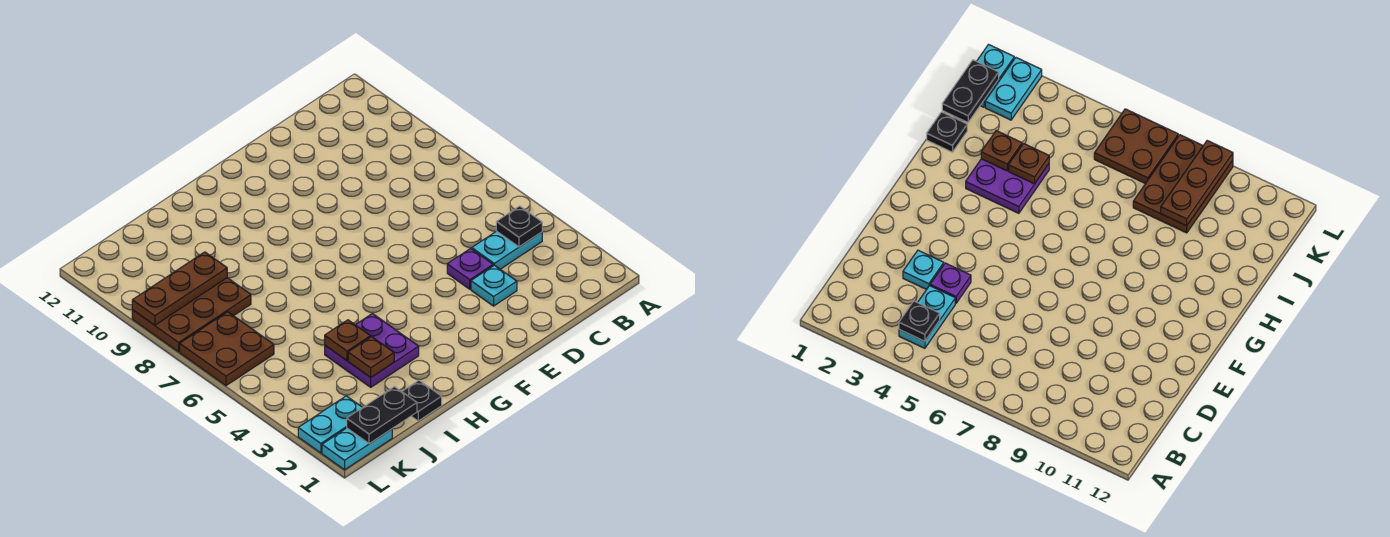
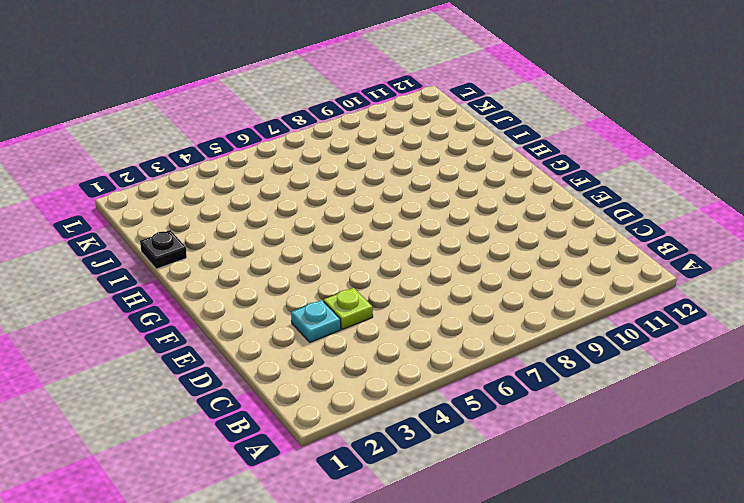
lime 1x1 plate [324,288,373,330] -> purple 1x1 plate [447,249,493,289]
none -> cyan 1x2 plate [472,231,542,269]
none -> purple 2x2 plate [325,314,419,387]
none -> brown 2x3 plate [132,278,251,352]

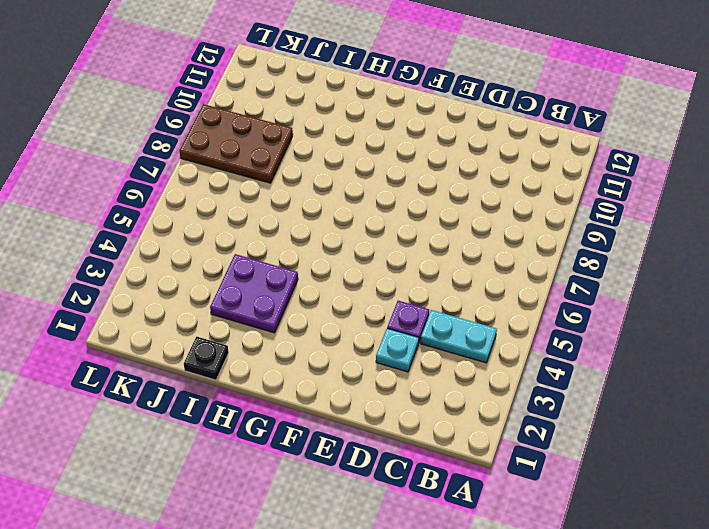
none -> cyan 1x2 plate [322,428,392,470]
none -> cyan 1x2 plate [298,396,363,453]
none -> brown 2x2 plate [180,312,274,386]

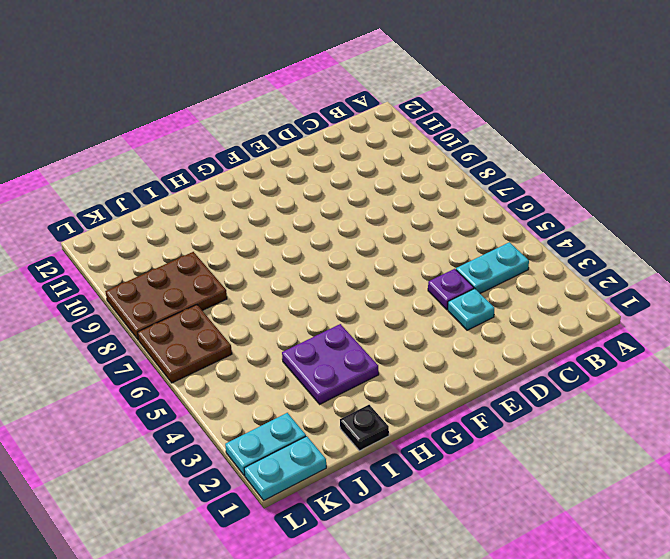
none -> black 1x1 plate [496,206,542,247]
none -> brown 1x1 plate [348,337,394,377]
none -> brown 1x1 plate [325,320,370,361]

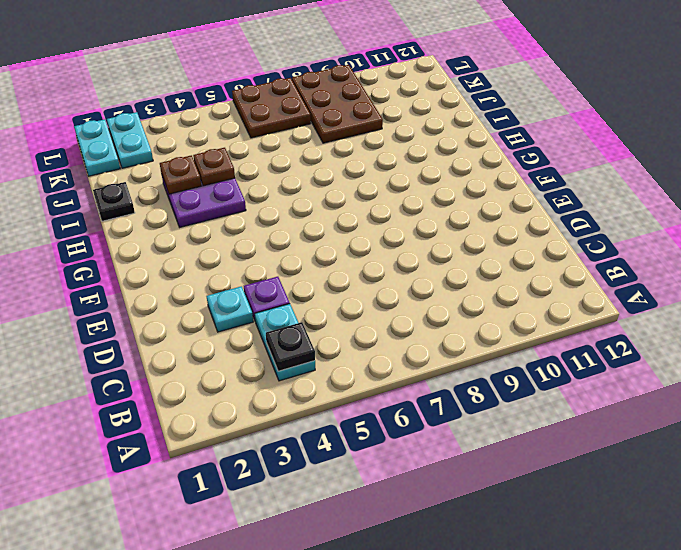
none -> black 1x2 plate [347,387,417,444]
none -> brown 1x3 plate [132,252,227,325]

